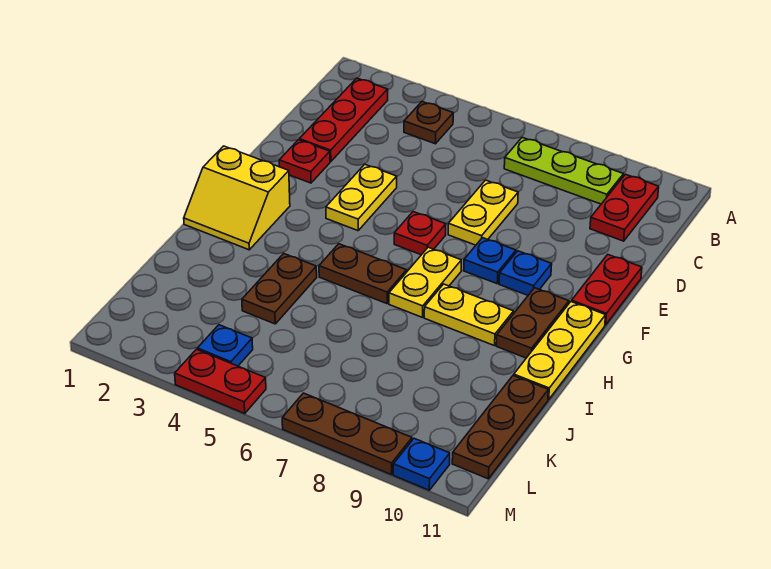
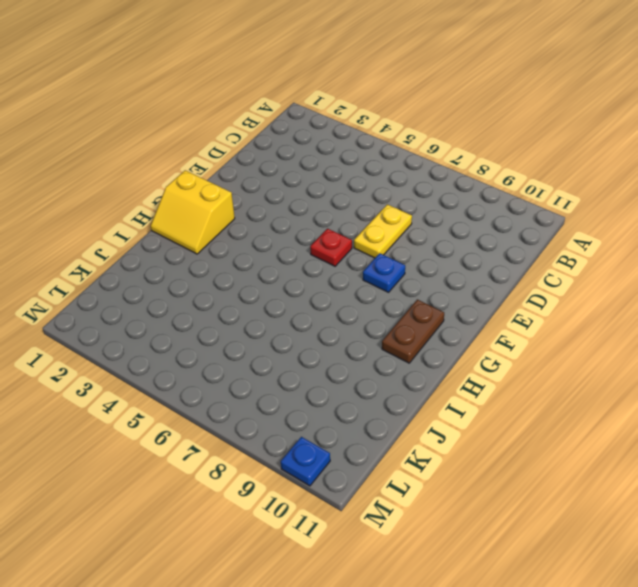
none -> red 1x3 plate [299,78,388,162]
none -> brown 1x1 plate [404,102,453,144]
none -> lime 1x3 plate [504,137,624,204]

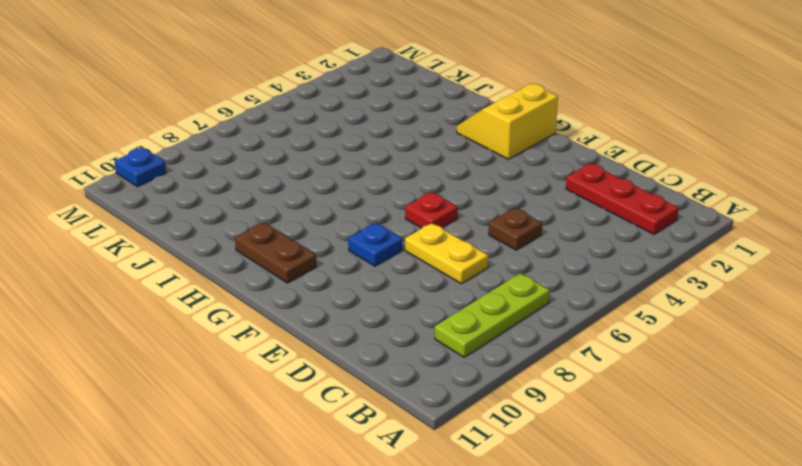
brown 1x1 plate [489,208,542,250] -> brown 1x1 plate moved to [404,102,453,144]
none -> red 1x2 plate [590,174,659,241]
none -> red 1x1 plate [279,140,330,183]
none -> yellow 1x2 plate [326,164,397,231]

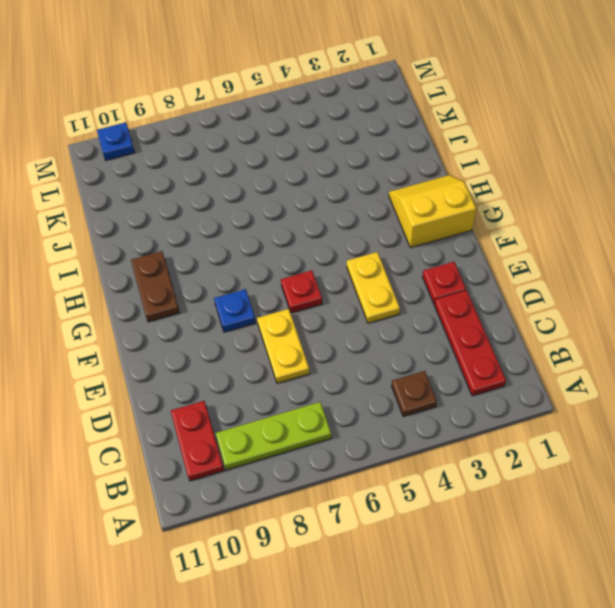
none -> red 1x2 plate [572,255,642,325]
none -> blue 1x1 plate [499,251,552,295]
none -> yellow 1x2 plate [389,247,461,317]

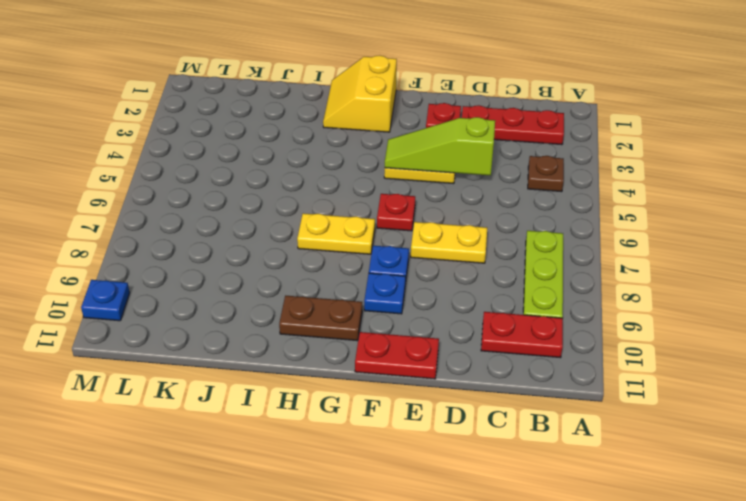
lime 1x3 slope [385,117,495,176] -> none
none -> yellow 1x3 plate [514,302,606,400]
none -> brown 1x2 plate [319,244,407,304]
none -> yellow 1x2 plate [424,284,514,346]

